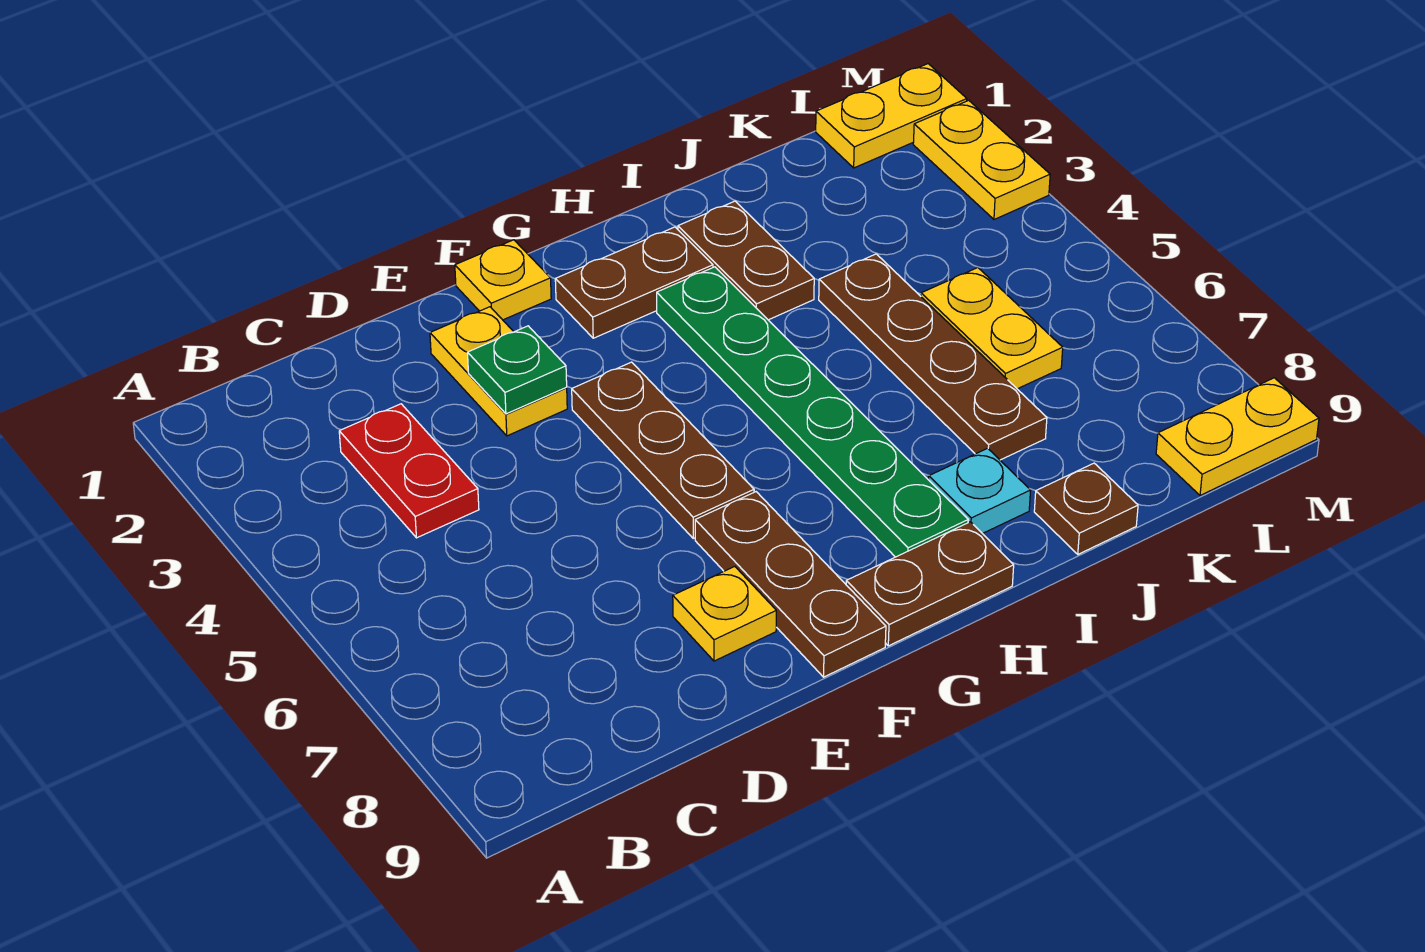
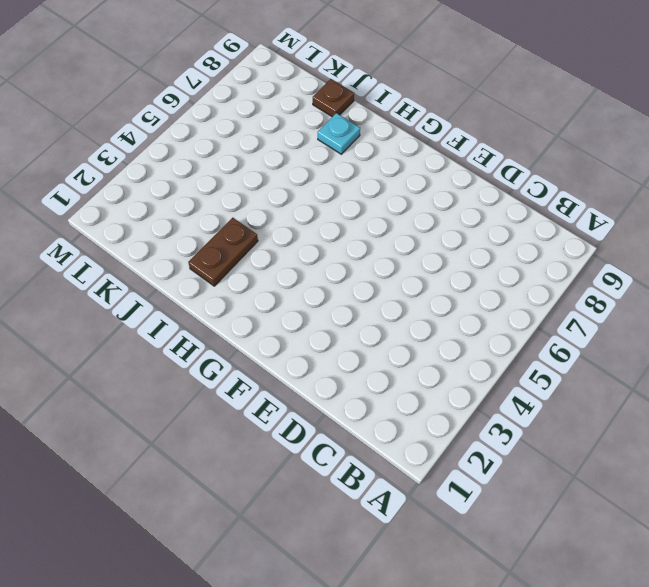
none -> red 1x2 plate [339,404,479,538]
none -> yellow 1x2 plate [430,307,567,436]
none -> yellow 1x1 plate [673,567,776,661]

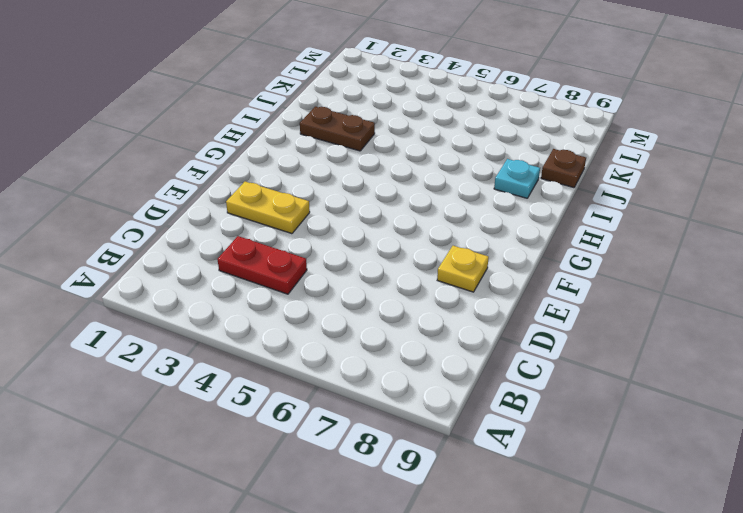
none -> yellow 1x1 plate [455,240,551,320]
none -> brown 1x3 plate [572,362,754,538]
none -> brown 1x3 plate [695,492,886,677]

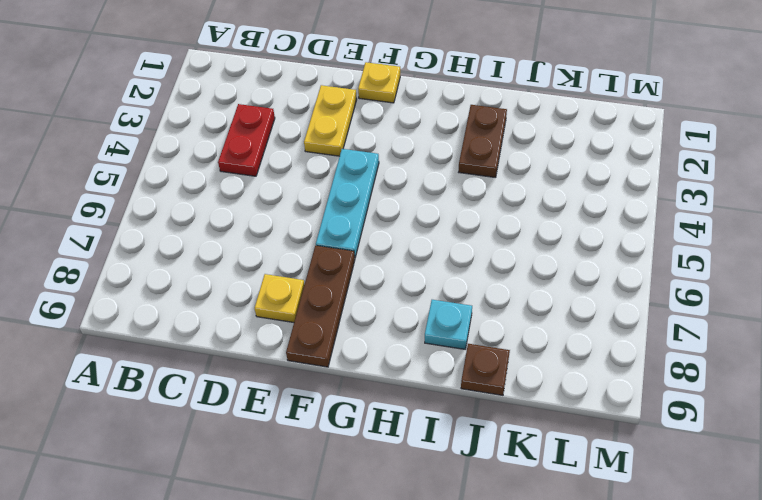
cyan 1x3 plate [316,149,379,257] -> brown 1x3 plate [572,362,754,538]
none -> brown 1x2 plate [555,227,713,338]
none -> brown 1x2 plate [846,522,1014,646]
none -> green 1x6 plate [657,267,968,557]

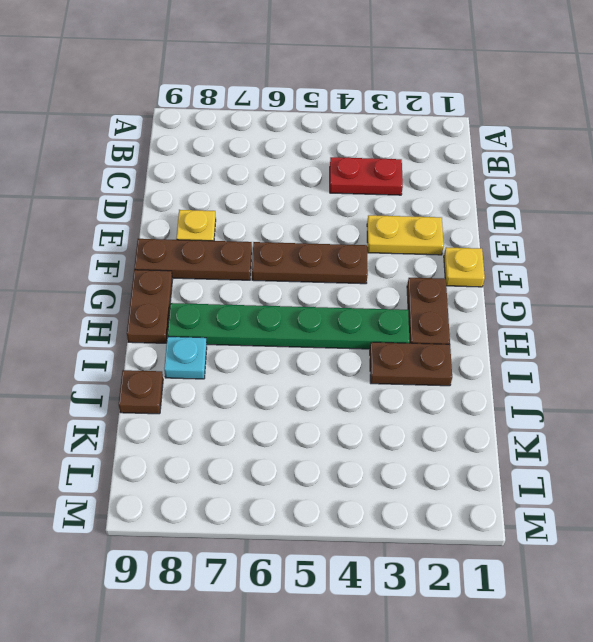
none -> brown 1x4 plate [819,254,1047,460]
none -> yellow 1x2 plate [921,268,1063,389]
none -> yellow 1x2 plate [816,64,967,168]

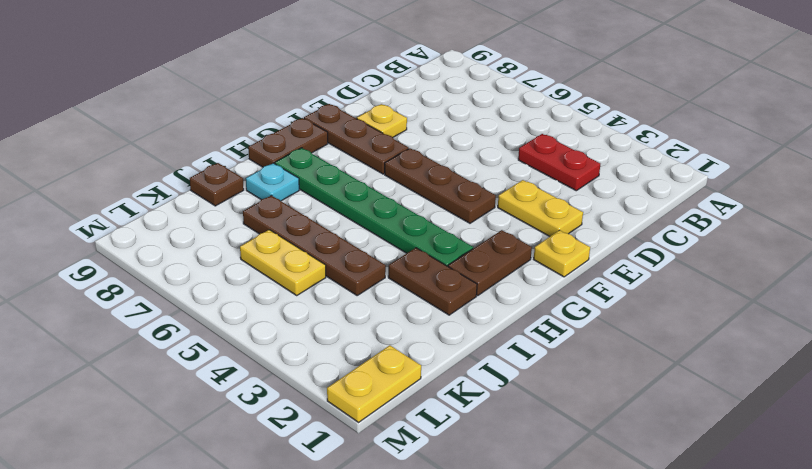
none -> yellow 1x2 plate [1156,378,1319,495]
none -> yellow 1x2 plate [913,100,1050,219]
none -> green 1x1 plate [468,326,567,414]

